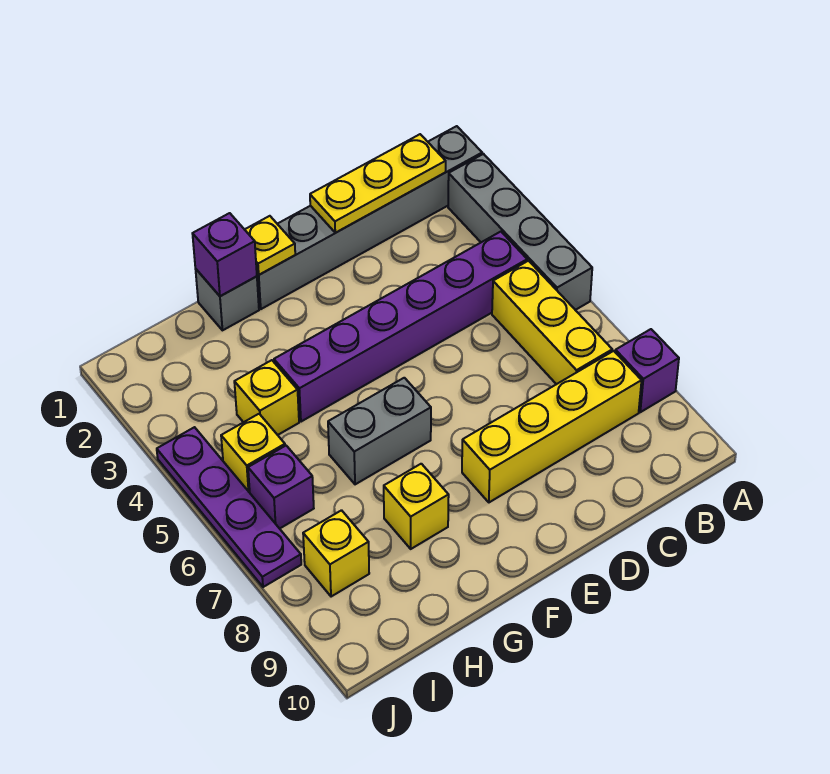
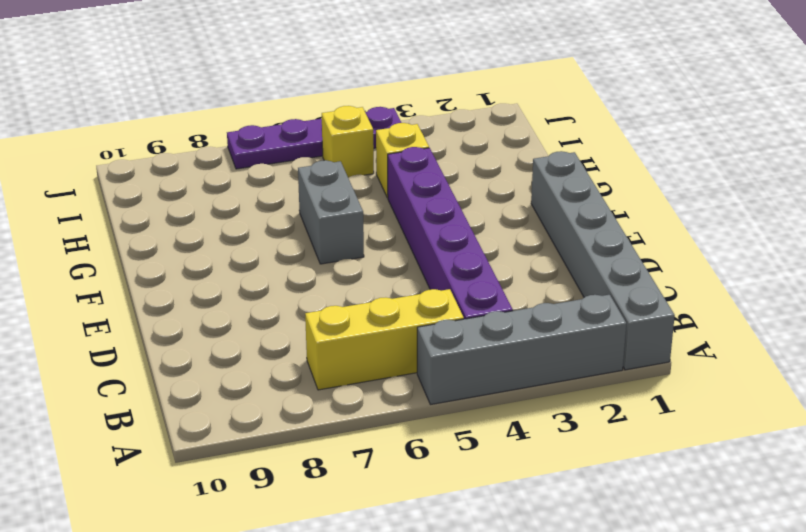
none -> purple 1x1 brick [615,329,679,412]
none -> yellow 1x4 brick [462,351,642,502]
none -> grey 1x1 brick [196,269,259,330]

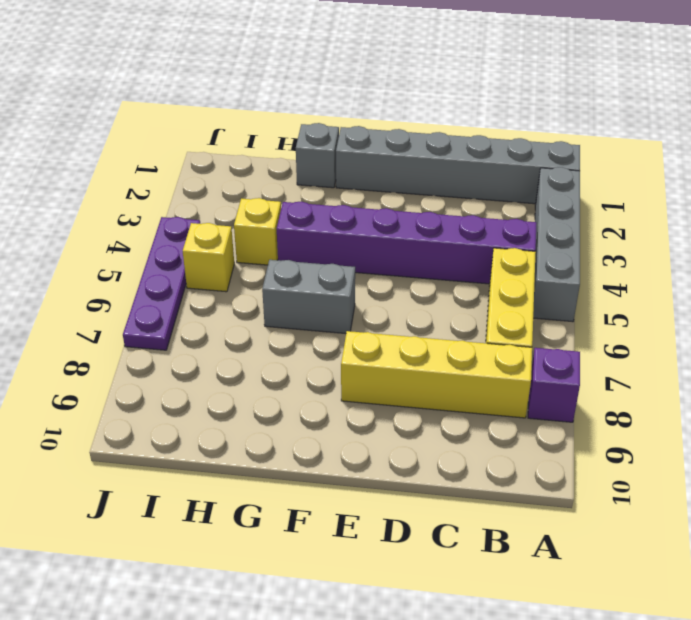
none -> yellow 1x1 brick [384,464,449,549]
none -> purple 1x1 brick [248,446,314,529]
none -> yellow 1x1 brick [303,510,369,597]

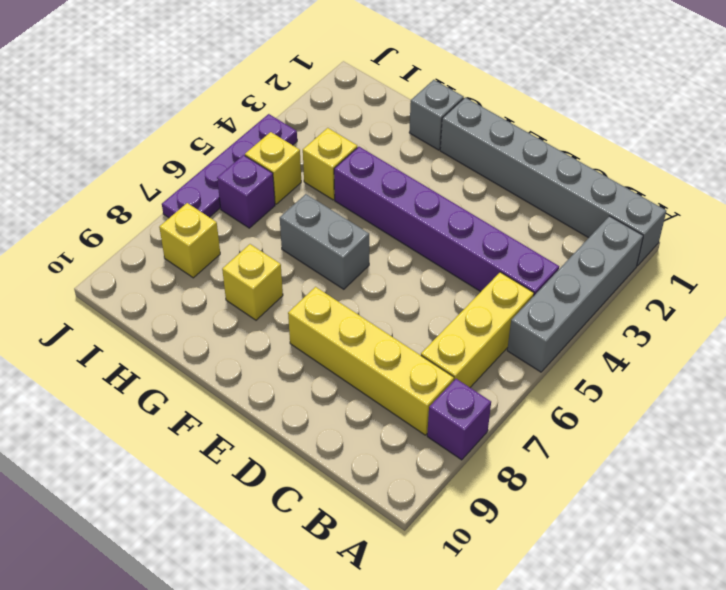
none -> yellow 1x3 plate [310,134,446,233]
none -> yellow 1x1 plate [245,216,295,275]
none -> purple 1x1 brick [192,213,257,296]

